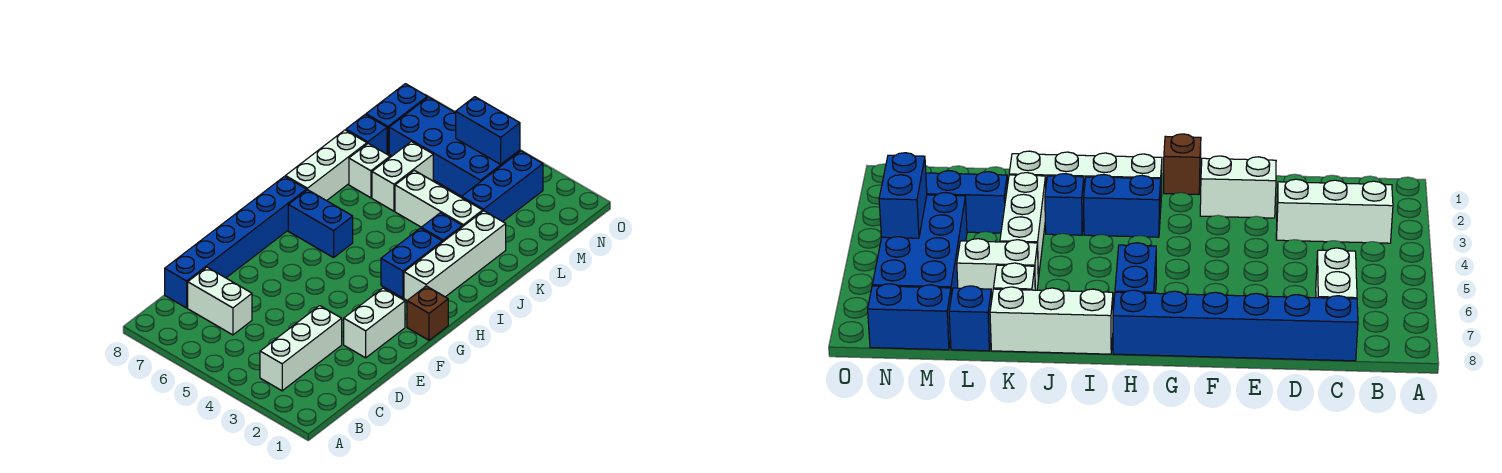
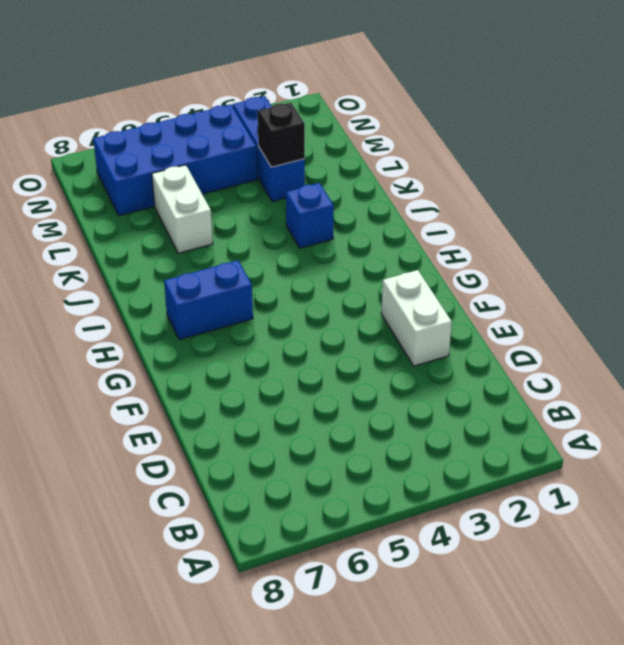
black 1x1 brick [258,103,305,167] -> none
none -> white 1x3 brick [260,306,342,391]
none -> white 1x2 brick [188,267,252,335]
none -> blue 1x6 brick [165,176,307,308]

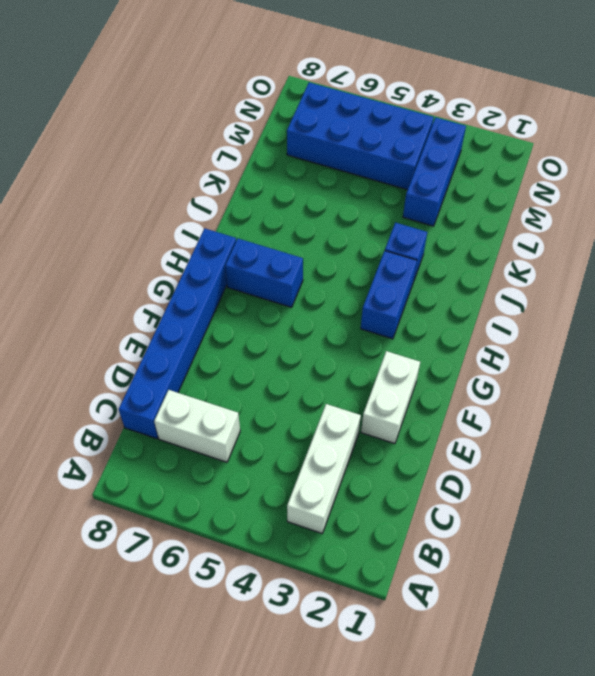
none -> brown 1x1 brick [407,286,448,340]
none -> white 1x4 brick [404,211,506,300]
none -> white 1x3 brick [285,130,367,201]

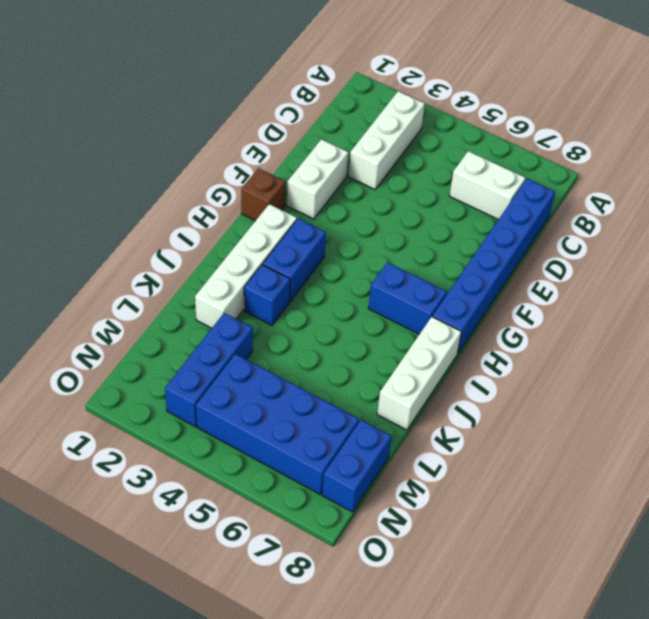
none -> white 1x3 brick [395,170,483,227]
none -> white 1x2 brick [372,141,433,211]
none -> white 1x1 brick [349,144,390,198]

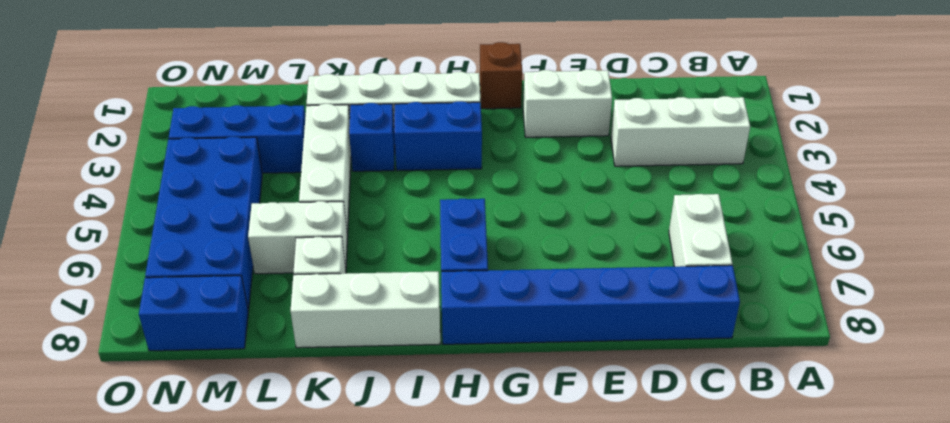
none -> blue 1x1 brick [346,115,387,154]
none -> blue 1x2 brick [456,97,520,164]

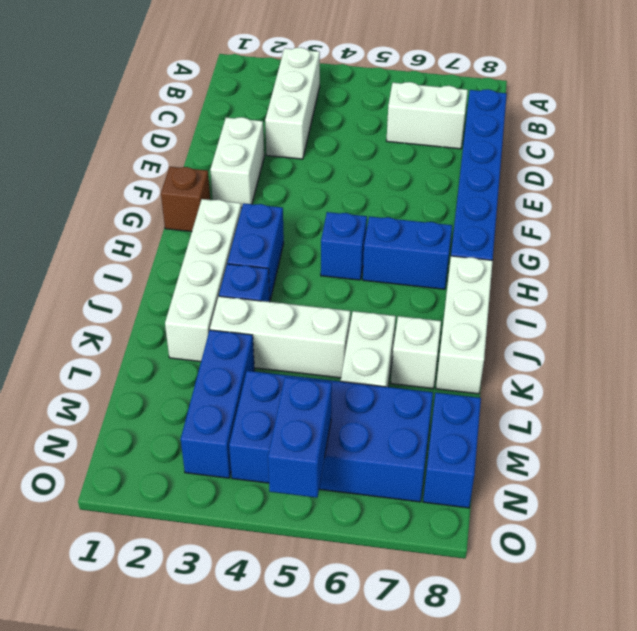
blue 1x1 brick [321,212,367,280] -> blue 1x1 brick moved to [346,115,387,154]
blue 1x2 brick [268,377,332,498] -> blue 1x2 brick turned to [456,97,520,164]

